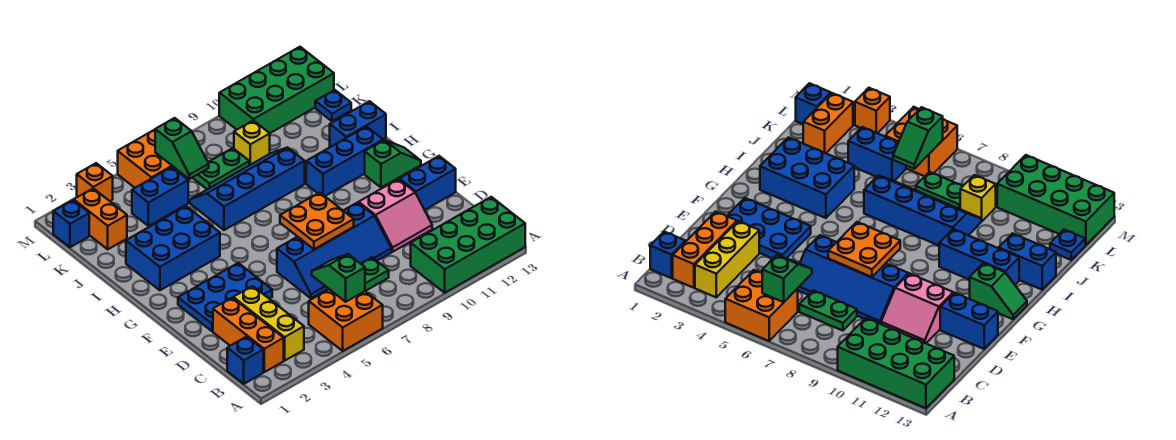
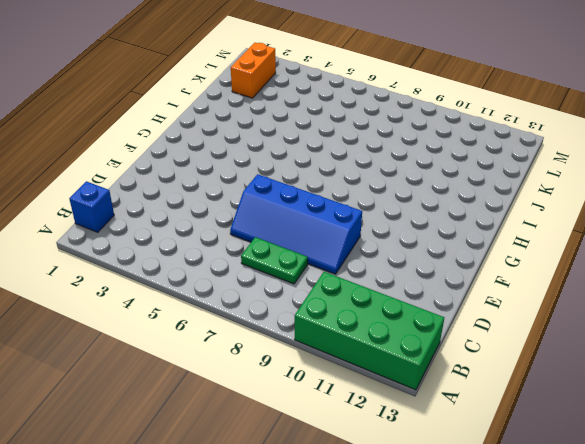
none -> orange 2x2 brick [309,289,383,351]
none -> orange 1x3 brick [213,298,284,372]
none -> yellow 1x3 brick [233,286,304,361]

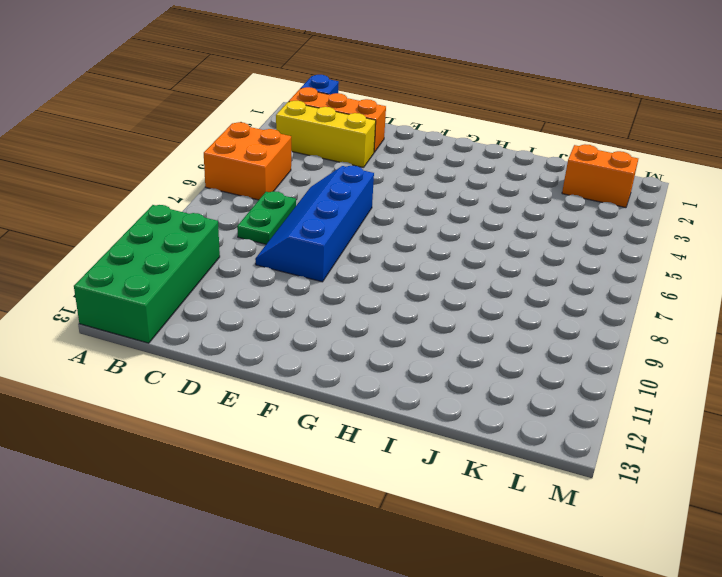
none -> pink 2x2 slope [359,179,432,252]
none -> blue 2x3 plate [178,263,272,331]
none -> blue 1x2 brick [399,156,456,210]

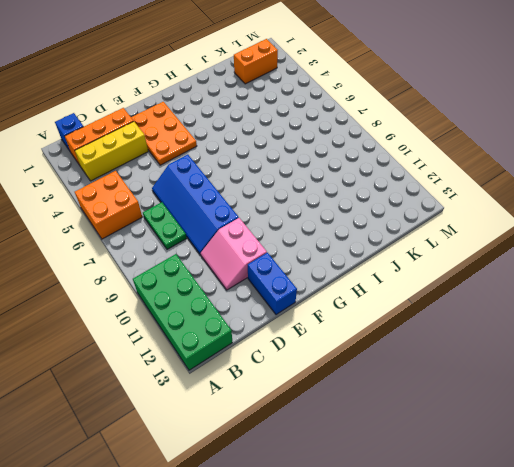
orange 2x3 plate [131,102,197,165] -> blue 2x3 plate [178,263,272,331]
none -> green 1x2 slope [365,140,421,188]
none -> blue 2x3 brick [126,206,220,290]
none -> blue 1x3 brick [306,127,383,196]

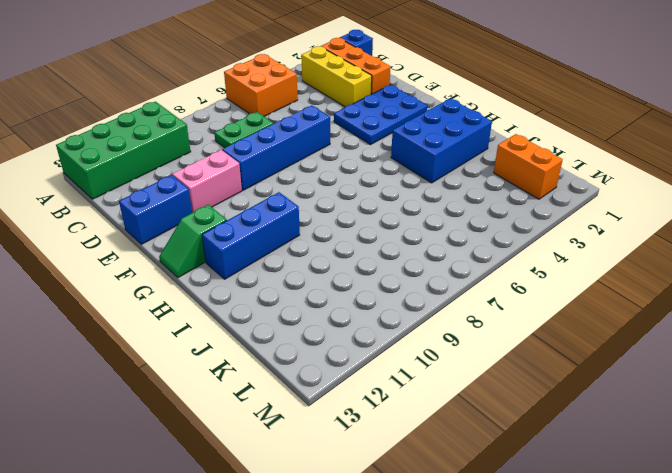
none -> blue 2x4 slope [190,148,305,230]
none -> blue 1x2 brick [330,101,386,147]
none -> blue 1x2 brick [132,167,188,226]

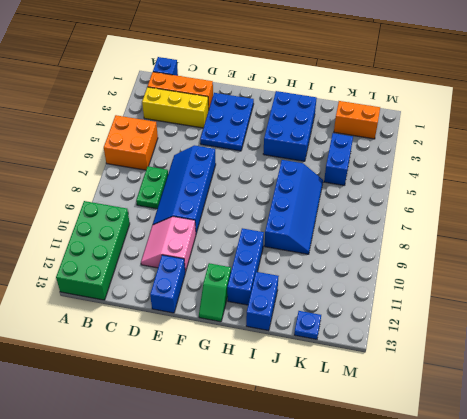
none -> green 1x2 plate [193,148,249,189]
none -> yellow 1x1 brick [234,121,270,165]
none -> blue 1x1 brick [53,200,89,247]

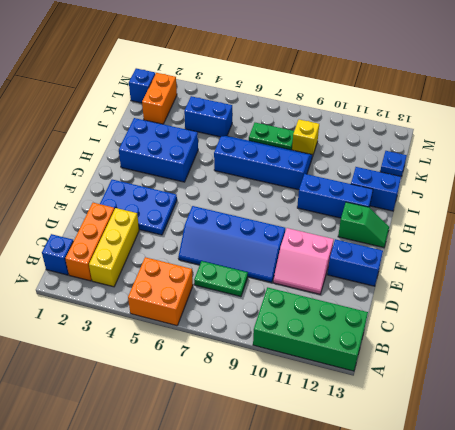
none -> orange 2x2 brick [118,130,189,188]
none -> green 2x4 brick [219,47,334,133]
none -> orange 1x1 brick [77,163,113,201]

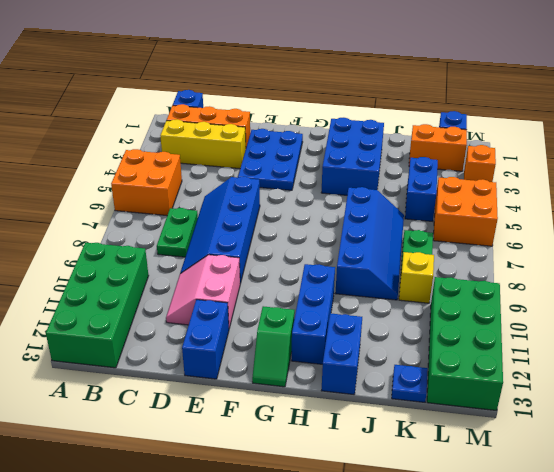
none -> green 1x2 slope [312,254,365,302]
none -> orange 2x2 plate [280,193,354,249]
none -> green 1x2 slope [155,118,209,179]

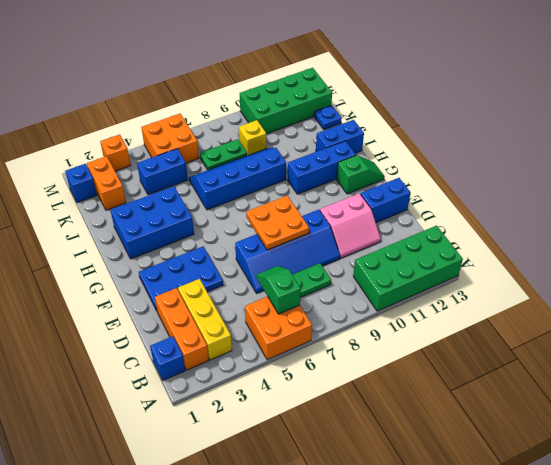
none -> green 1x2 slope [155,118,209,179]

